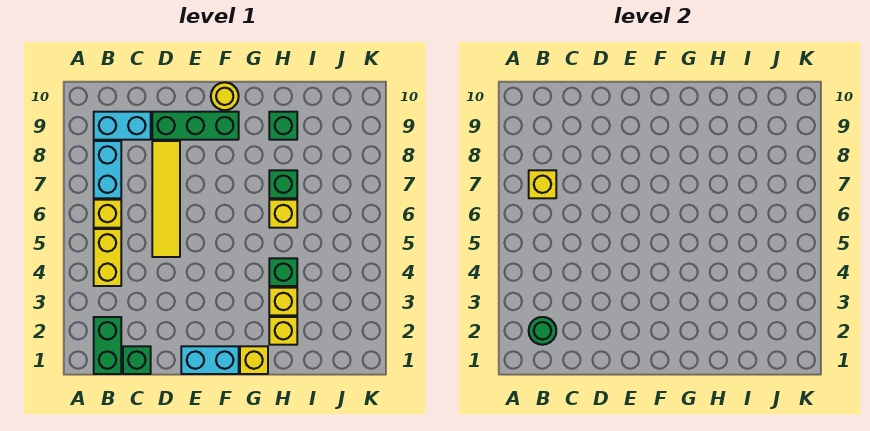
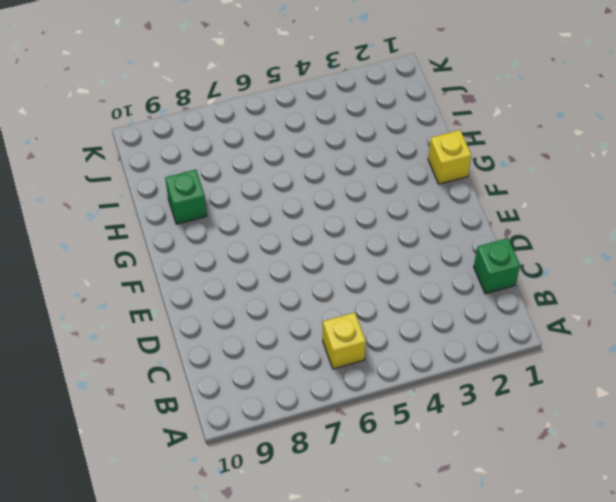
none -> green 1x2 brick [94,317,121,374]
none -> yellow 1x2 brick [94,229,121,286]
none -> cyan 1x2 brick [94,141,121,198]

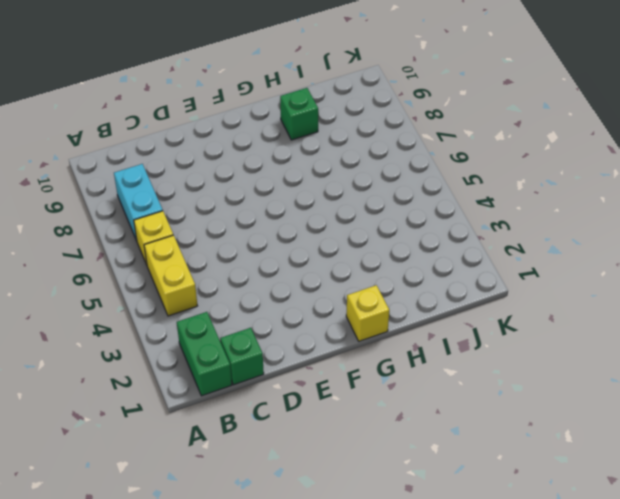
none -> cyan 1x2 brick [94,112,151,140]
none -> yellow 1x4 tile [152,141,180,257]
none -> green 1x3 brick [152,112,239,140]

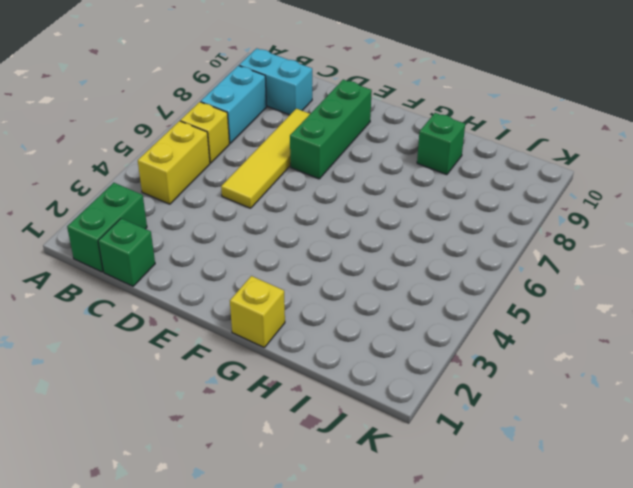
green 1x3 brick [290,80,372,179] -> green 1x3 brick turned to [152,112,239,140]
none -> cyan 1x2 brick [181,346,239,374]
none -> yellow 1x1 round brick [211,82,239,110]
none -> yellow 1x1 brick [269,317,297,345]

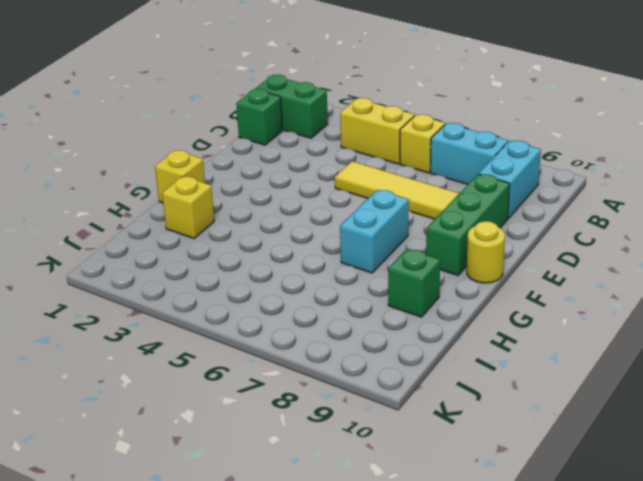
cyan 1x2 brick [340,190,409,273] -> cyan 1x2 brick moved to [181,346,239,374]
none -> yellow 1x1 brick [269,288,297,315]
none -> green 1x1 brick [269,258,297,286]
none -> yellow 1x1 brick [269,200,297,228]

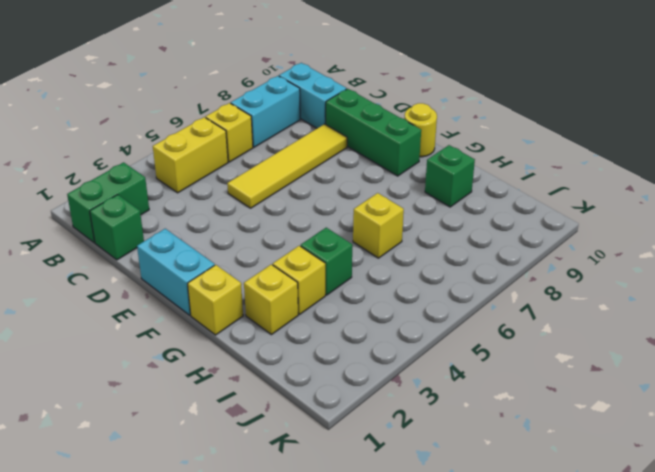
none -> green 1x1 brick [269,170,297,198]
none -> green 1x1 round brick [529,317,556,345]
none -> yellow 1x1 brick [529,170,556,198]

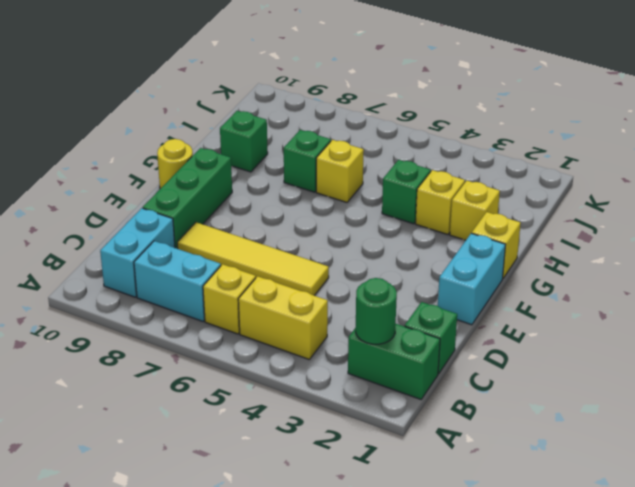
none -> yellow 1x1 brick [529,170,556,198]

